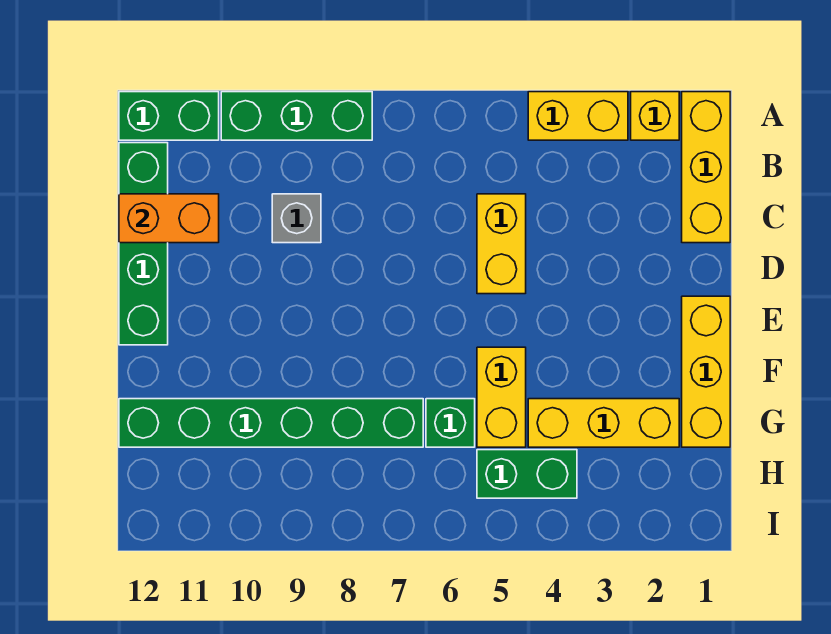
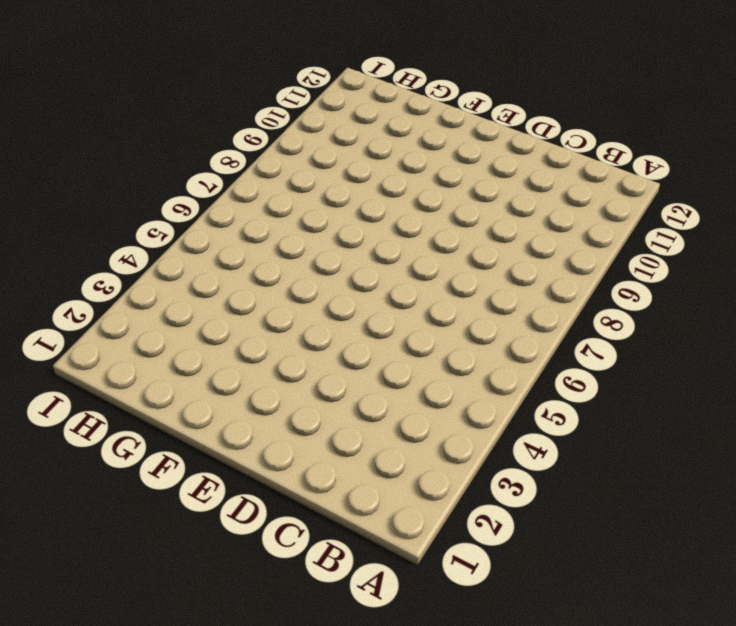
none -> yellow 1x3 brick [682,92,730,243]
none -> yellow 1x1 brick [631,92,679,140]
none -> yellow 1x2 brick [528,92,628,140]

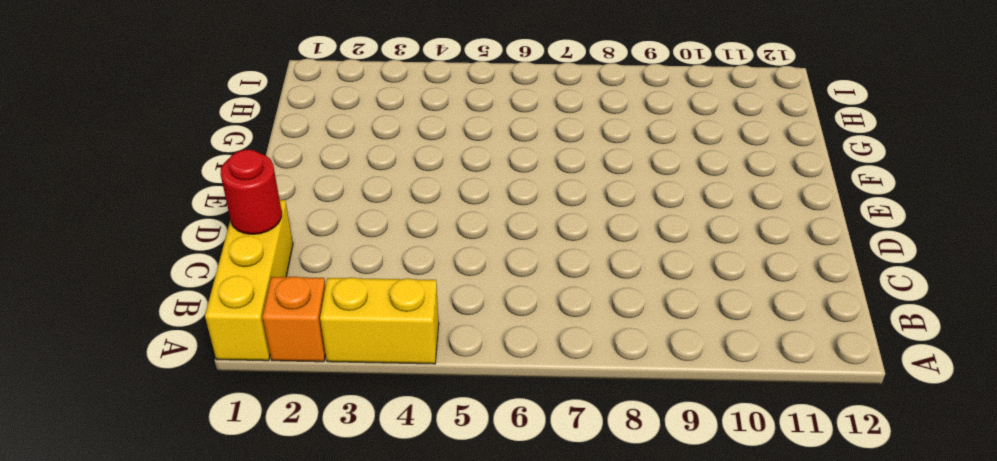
orange 1x1 brick [262,276,326,362] -> yellow 1x1 brick [631,92,679,140]
red 1x1 round brick [221,150,282,234] -> none
none -> green 1x3 brick [221,92,372,140]
none -> green 1x2 brick [119,92,219,140]
none -> green 1x4 brick [119,143,168,345]

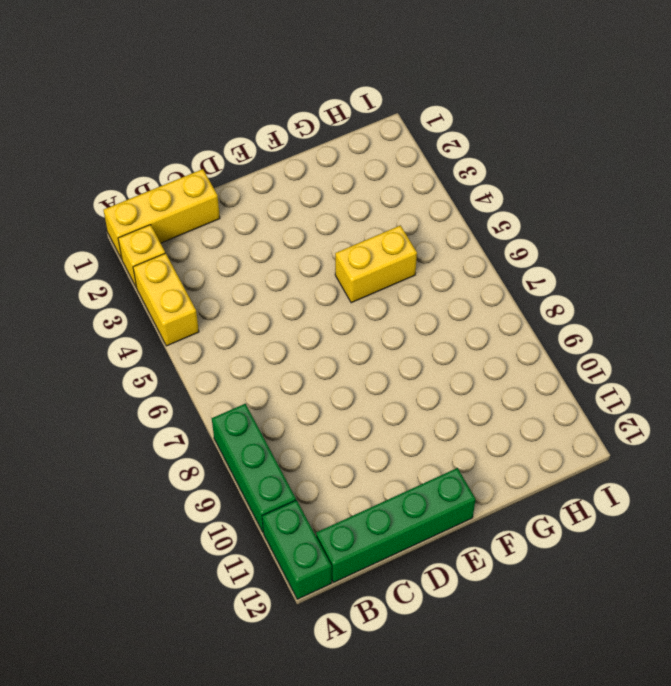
none -> yellow 1x2 brick [477,194,526,294]
none -> grey 1x1 brick [272,194,321,243]
none -> yellow 1x3 brick [682,296,730,447]

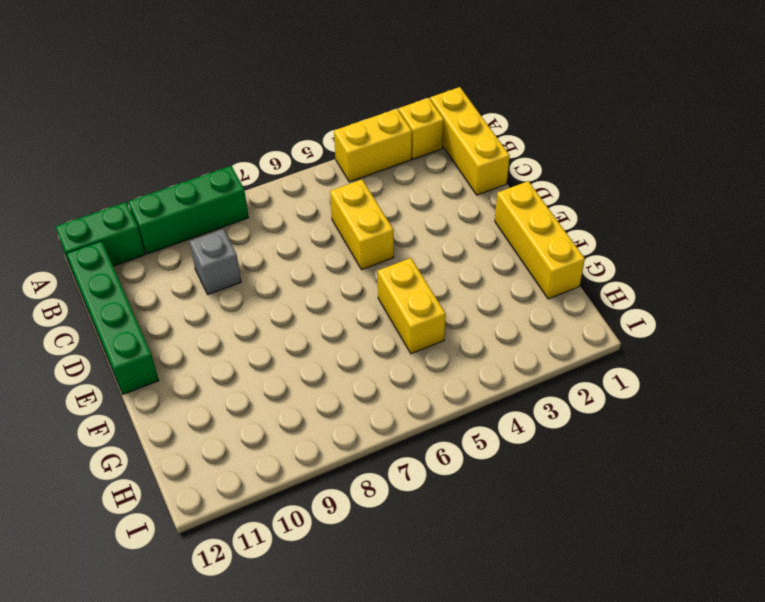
none -> yellow 1x3 brick [528,399,679,447]
none -> green 1x1 brick [426,399,475,447]
none -> green 1x6 brick [119,399,423,447]

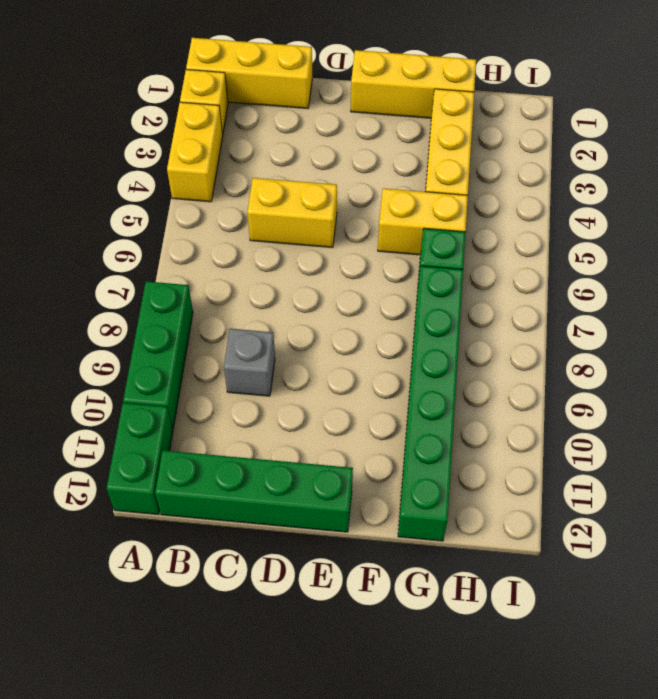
none -> green 1x2 brick [477,450,577,498]
none -> orange 1x2 brick [119,194,219,243]

